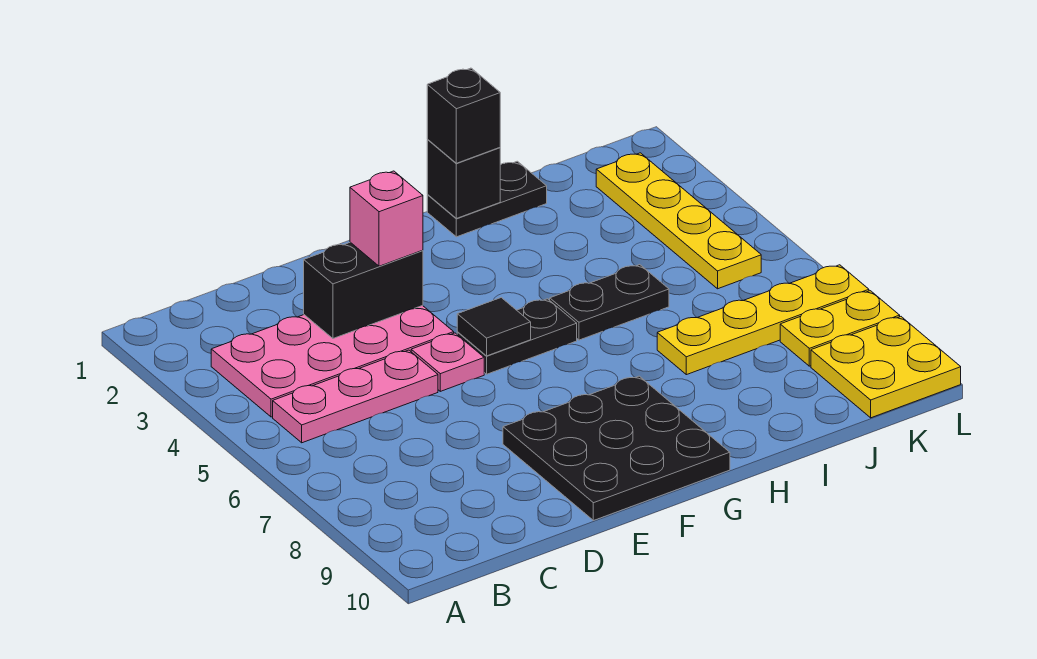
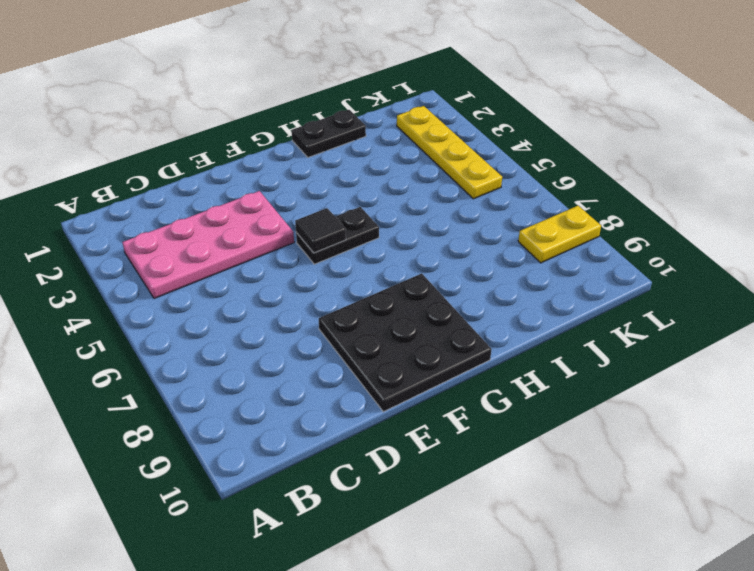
none -> pink 1x3 plate [273,350,438,443]
none -> pink 1x1 plate [411,333,484,391]
none -> black 1x2 plate [550,265,669,340]

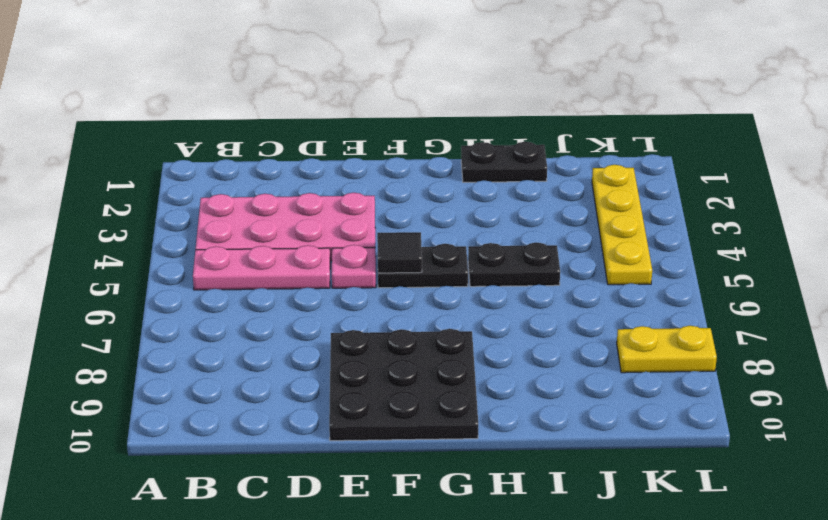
none -> yellow 1x4 plate [657,265,869,375]
none -> yellow 2x2 plate [811,317,961,418]
none -> black 1x2 brick [304,242,423,338]

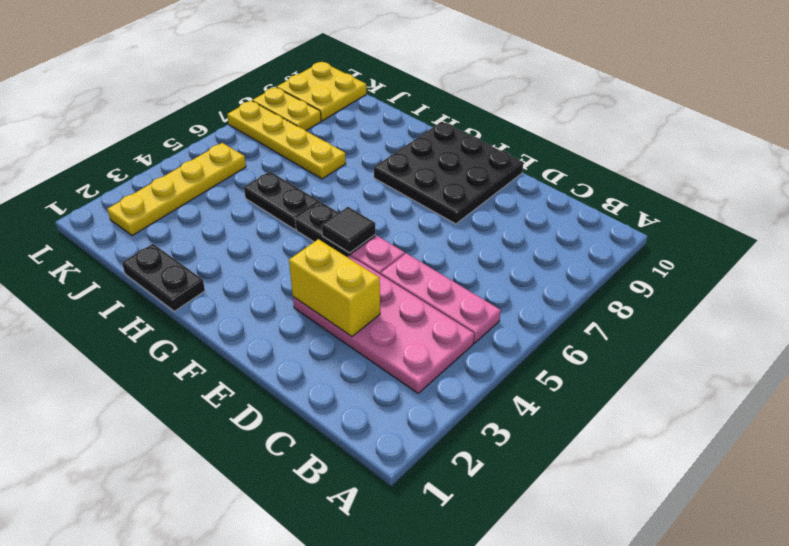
yellow 1x2 brick [289,239,380,336] -> black 1x2 brick [304,242,423,338]
none -> black 1x1 brick [427,140,500,218]
none -> pink 1x1 brick [350,171,423,266]
none -> black 1x1 brick [427,68,500,163]

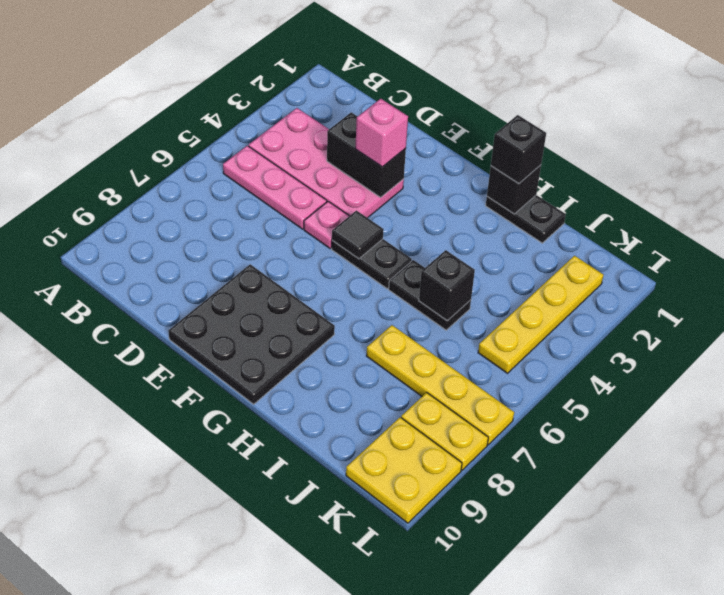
black 1x1 brick [419,250,475,321] -> none

